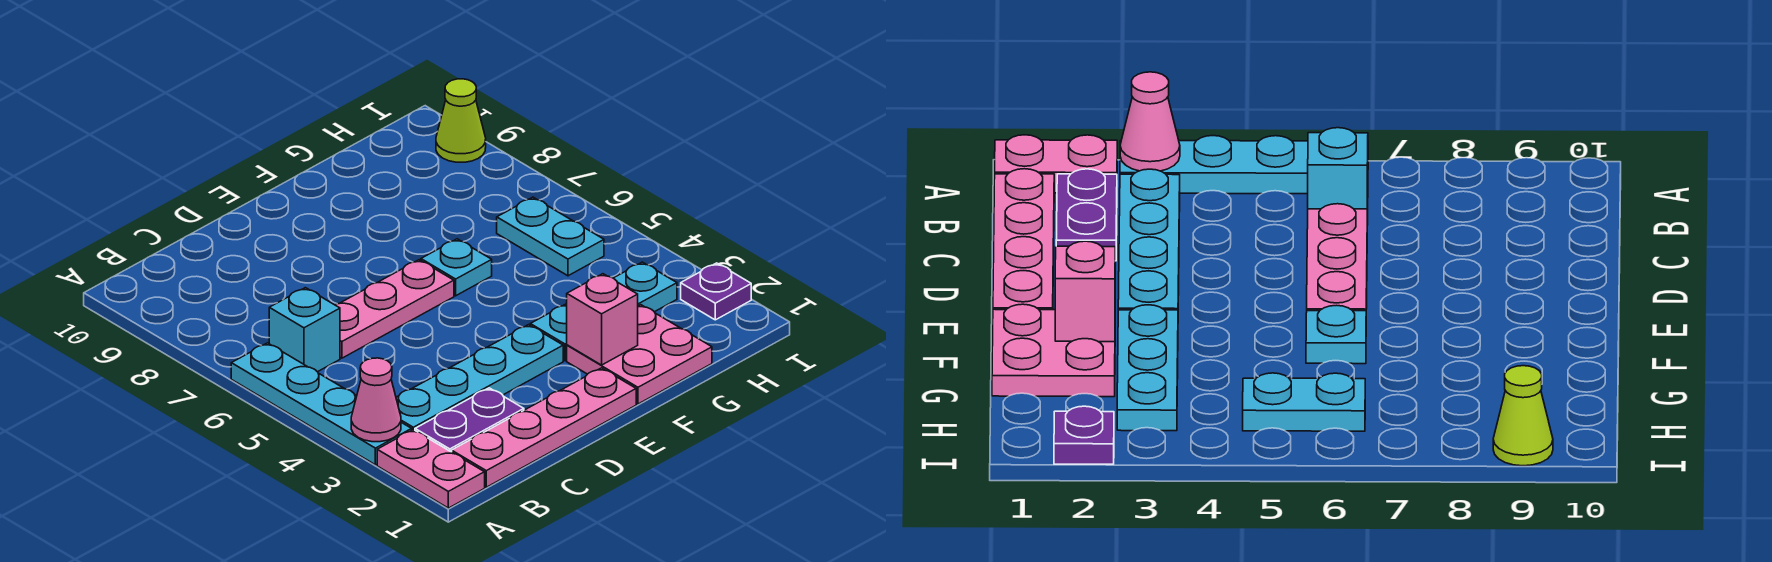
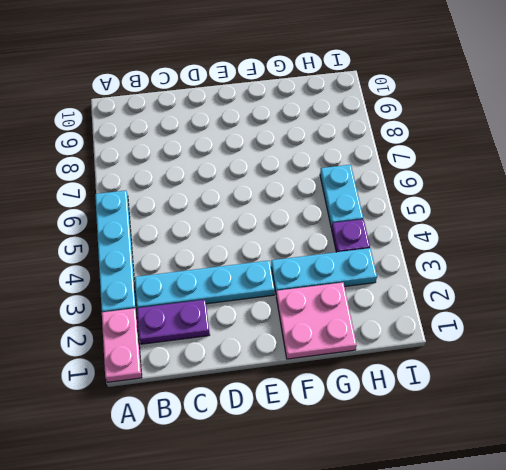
purple 1x1 plate [332,219,370,252] -> purple 1x1 plate moved to [681,263,751,320]
none -> pink 1x4 plate [452,368,636,487]
none -> cyan 1x1 brick [269,288,340,372]
none -> pink 1x3 plate [335,260,454,358]

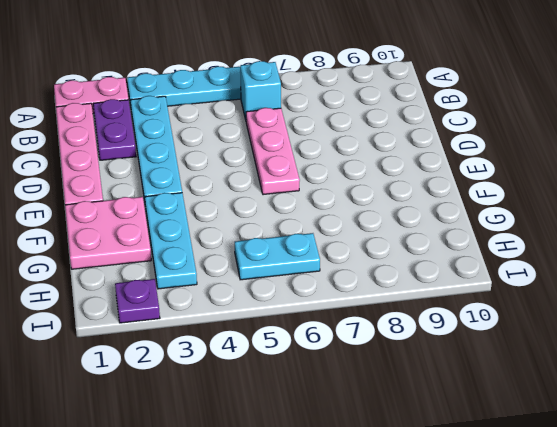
none -> cyan 1x1 plate [421,239,492,296]
none -> lime 1x1 cone [436,79,486,162]
none -> pink 1x1 cone [351,358,401,442]

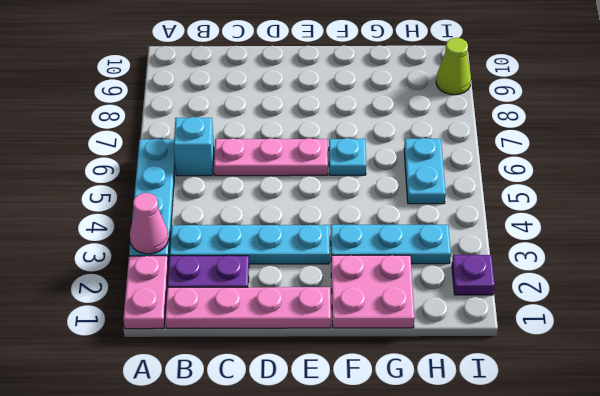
none -> pink 1x1 brick [567,274,638,365]

